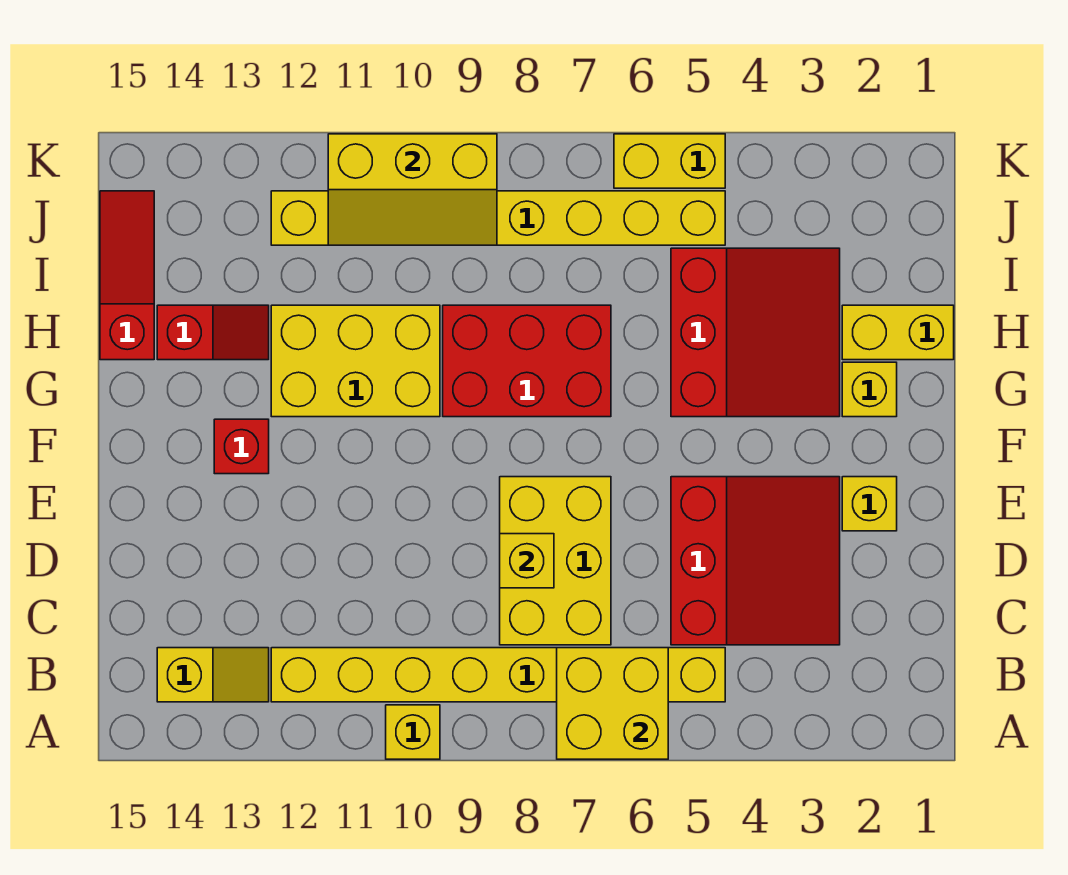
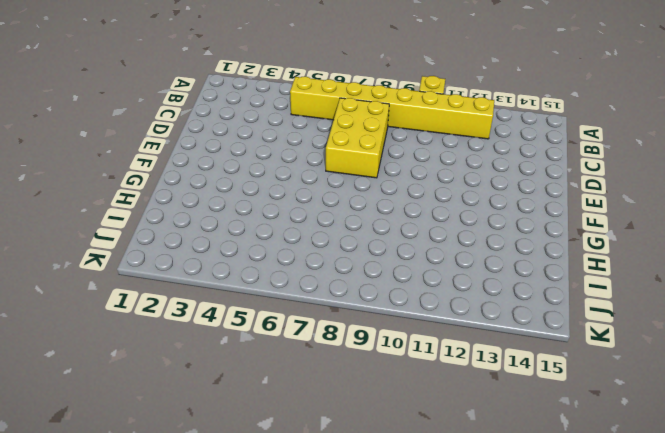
none -> yellow 1x2 slope [157,648,269,702]
none -> red 3x3 slope [671,477,840,645]
none -> yellow 1x1 brick [842,477,897,531]

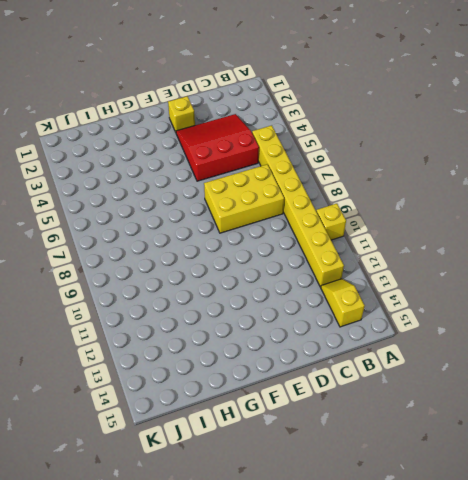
none -> red 1x1 brick [214,419,269,474]
none -> yellow 1x1 brick [842,362,897,417]
none -> red 3x3 slope [671,248,840,417]

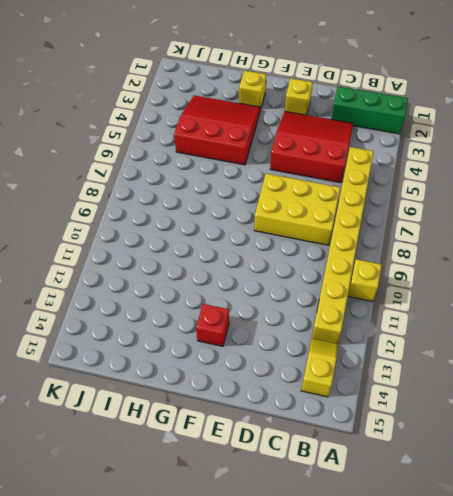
green 1x3 brick [331,86,408,134] -> none
none -> red 2x3 brick [443,305,611,417]
none -> yellow 2x3 brick [271,305,440,417]
none -> yellow 1x2 brick [842,305,954,360]

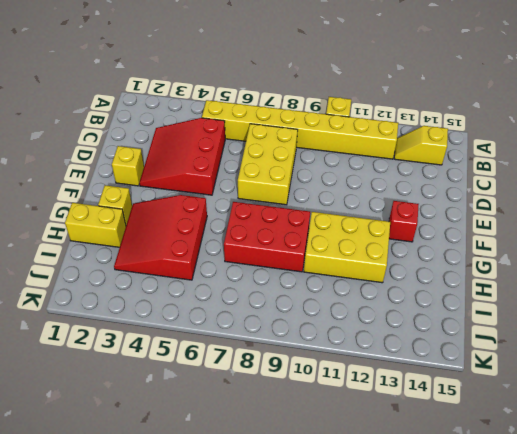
none -> red 1x2 slope [157,305,269,360]
none -> red 1x3 slope [100,191,154,360]
none -> yellow 1x8 brick [271,191,725,245]

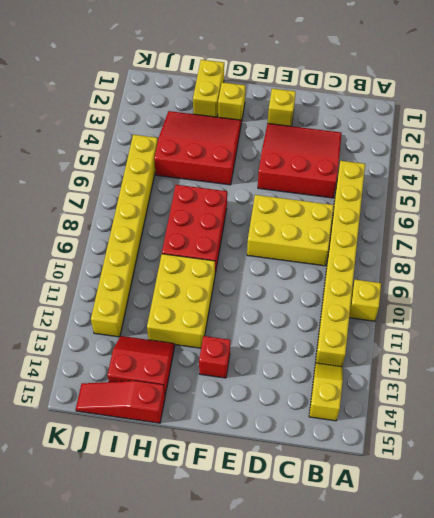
red 2x2 slope [108,336,175,395] -> red 1x2 slope [157,305,269,360]
none -> yellow 1x2 brick [614,134,725,188]
none -> yellow 2x2 brick [557,648,668,759]
none -> yellow 1x1 brick [500,534,554,588]

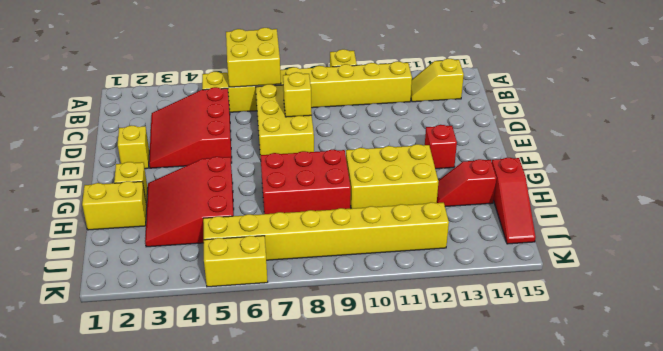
none -> yellow 2x3 slope [328,134,497,245]

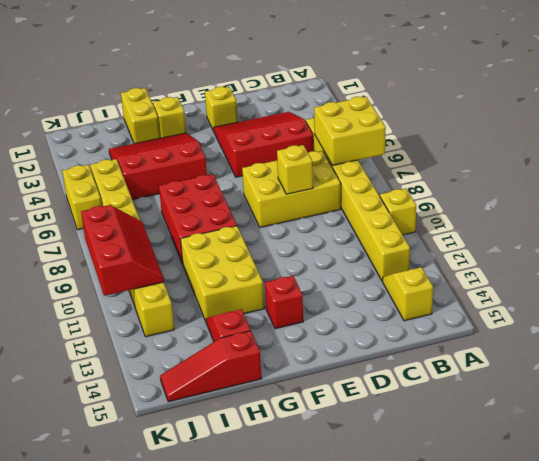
red 2x3 slope [81,205,164,296] -> yellow 2x3 slope [328,134,497,245]

